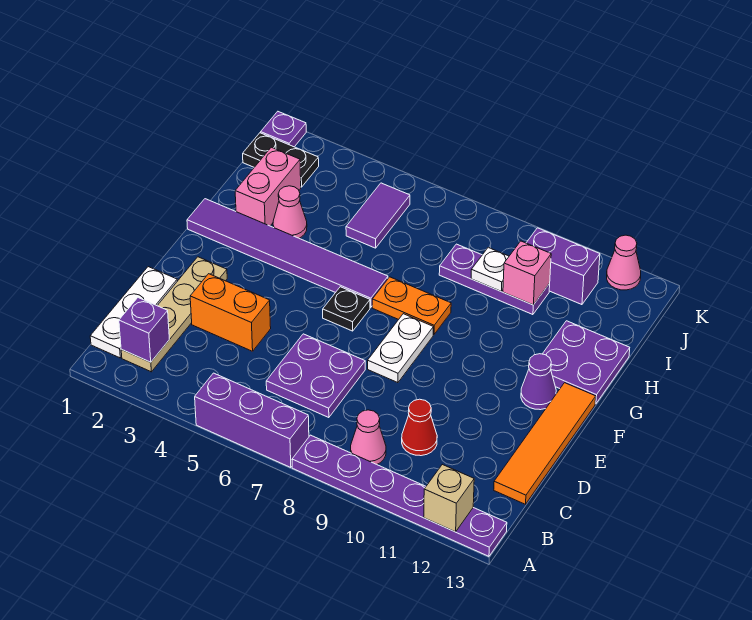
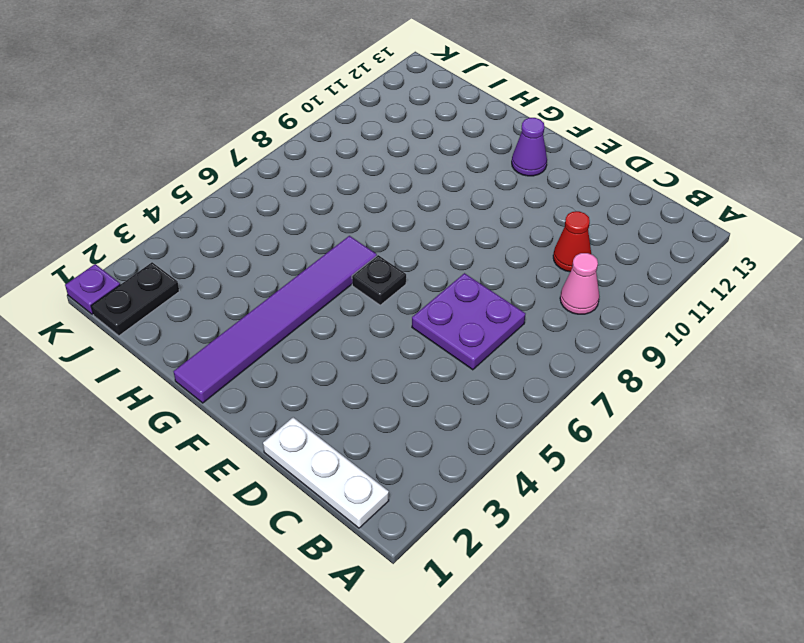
none -> purple 1x3 brick [195,373,309,468]
none -> purple 1x6 plate [292,435,507,556]
none -> tan 1x4 plate [121,257,227,372]

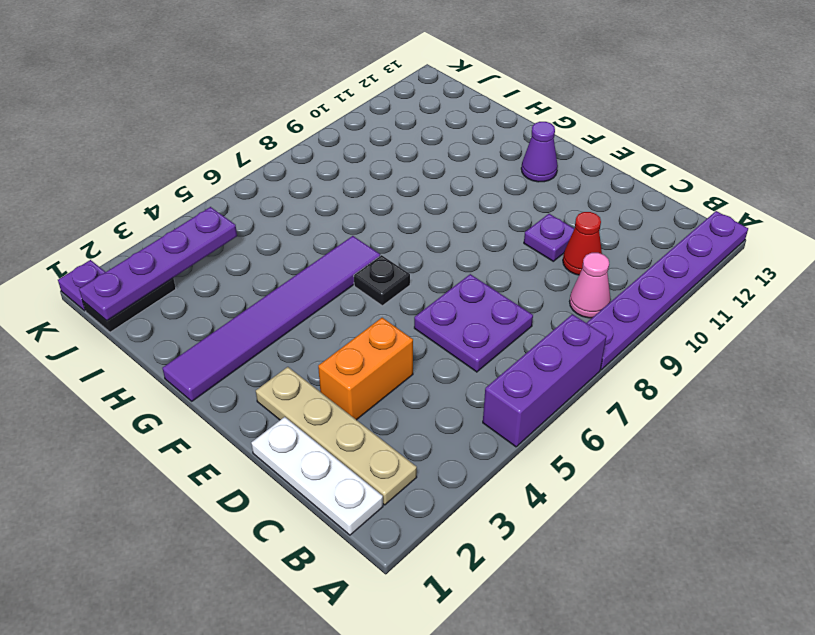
purple 1x1 plate [524,214,574,261] -> none
purple 1x4 plate [79,207,237,321] -> none
none -> orange 1x4 tile [494,383,596,504]
none -> white 1x2 plate [368,314,433,383]
none -> orange 1x2 plate [372,277,451,335]

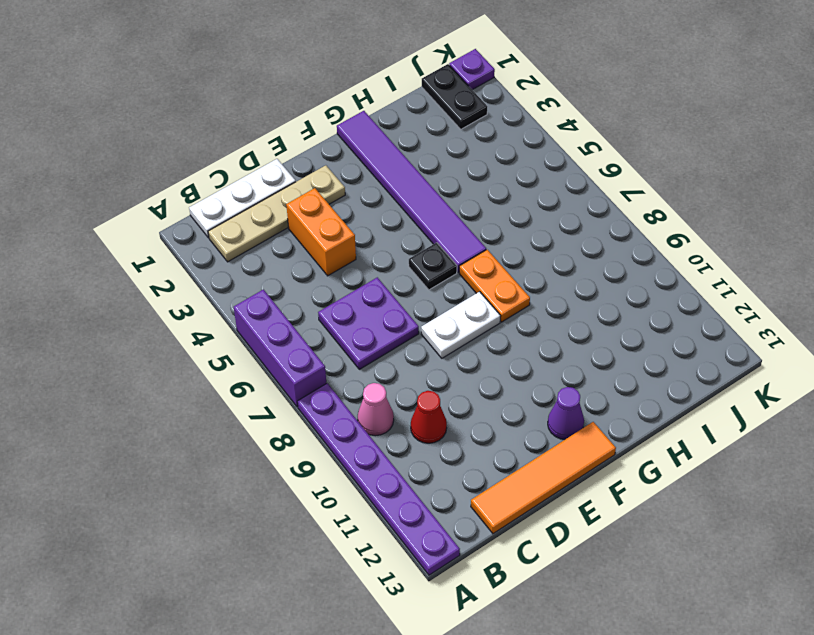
none -> purple 2x2 plate [543,321,630,404]
none -> pink 1x2 brick [235,147,301,226]
none -> pink 1x1 cone [273,186,307,238]

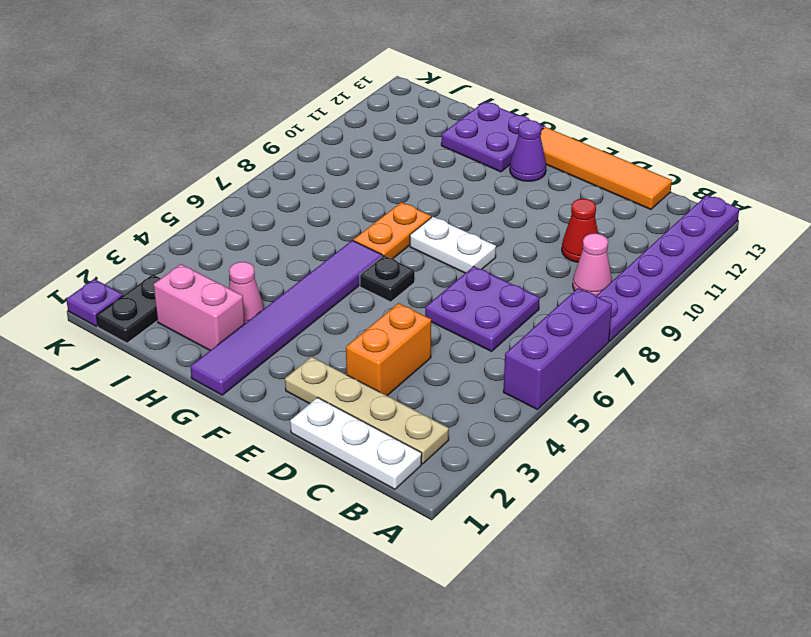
none -> purple 1x2 tile [346,183,410,248]
none -> purple 1x3 plate [439,244,550,315]
none -> purple 1x2 brick [526,228,600,305]

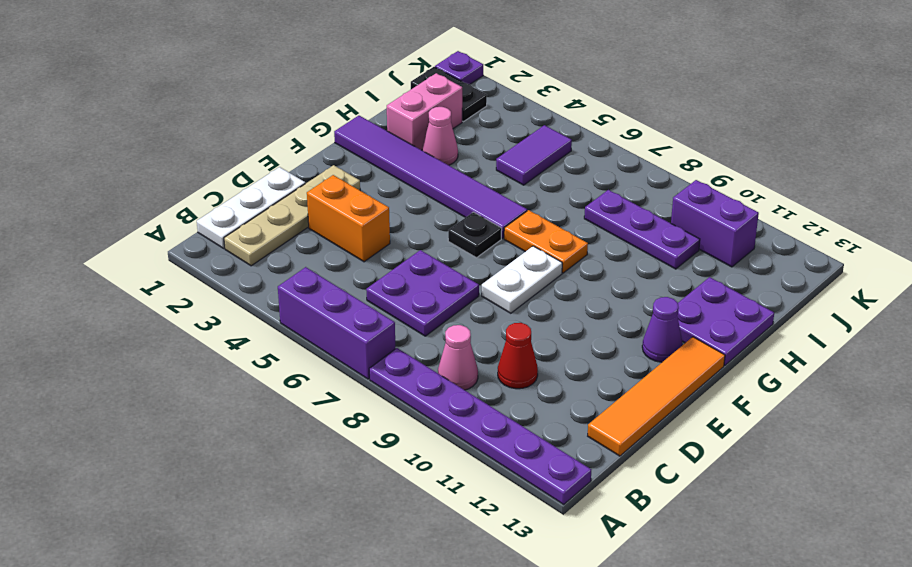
none -> pink 1x1 cone [607,235,641,290]
none -> tan 1x1 brick [424,464,474,532]
none -> purple 1x1 brick [119,298,169,362]

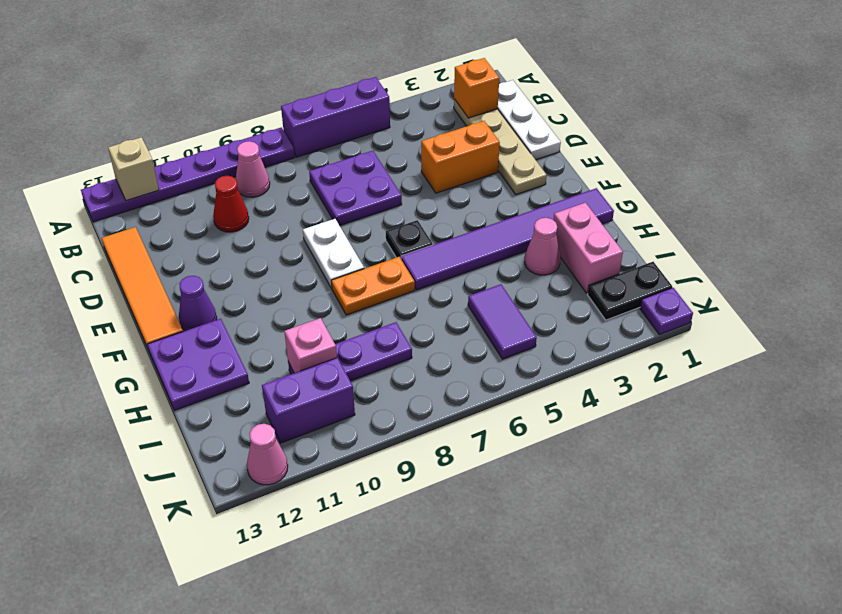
orange 1x1 brick [454,58,499,118] -> purple 1x1 brick [119,298,169,362]
none -> white 1x1 plate [471,248,509,291]

